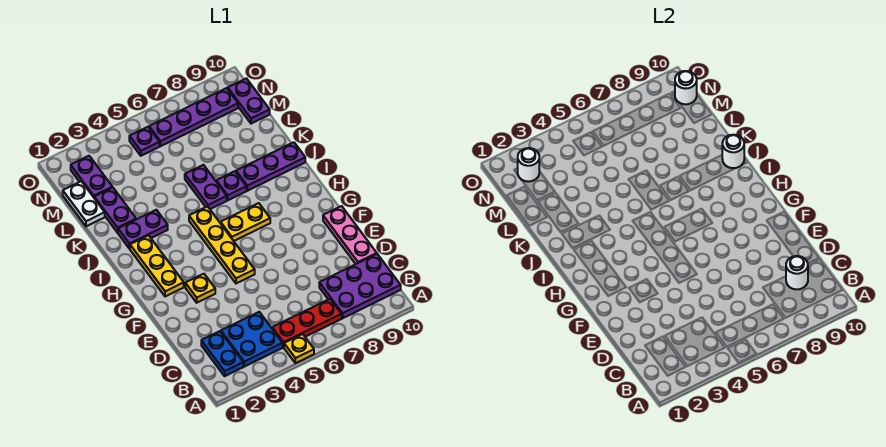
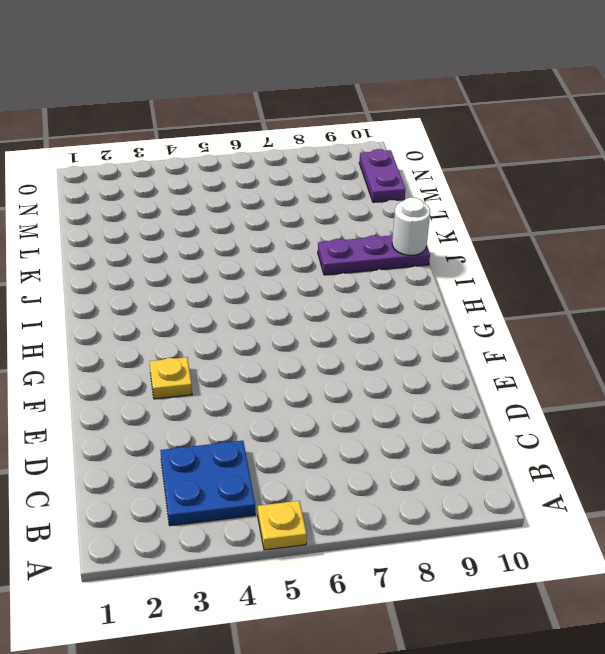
none -> blue 1x2 plate [201,331,243,376]
none -> red 1x3 plate [272,299,342,347]
none -> purple 2x3 plate [319,254,401,318]

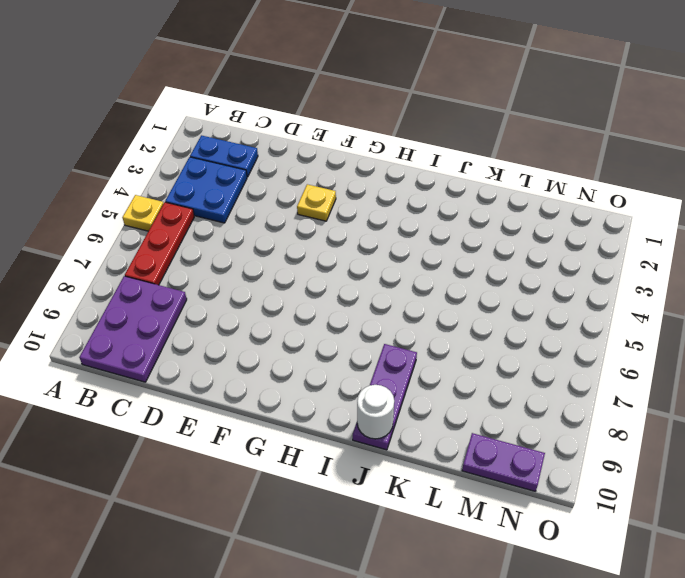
none -> pink 1x3 plate [323,206,377,264]
none -> yellow 1x4 plate [189,207,255,283]
none -> yellow 1x3 plate [130,235,184,297]

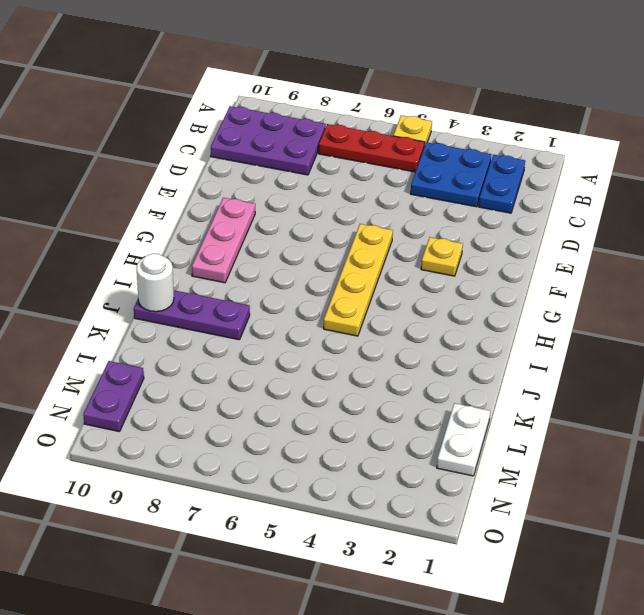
pink 1x3 plate [192,198,255,283] -> pink 1x3 plate moved to [323,206,377,264]
none -> yellow 1x3 plate [130,235,184,297]
none -> yellow 1x2 plate [221,203,270,241]
none -> purple 1x2 plate [118,210,168,249]

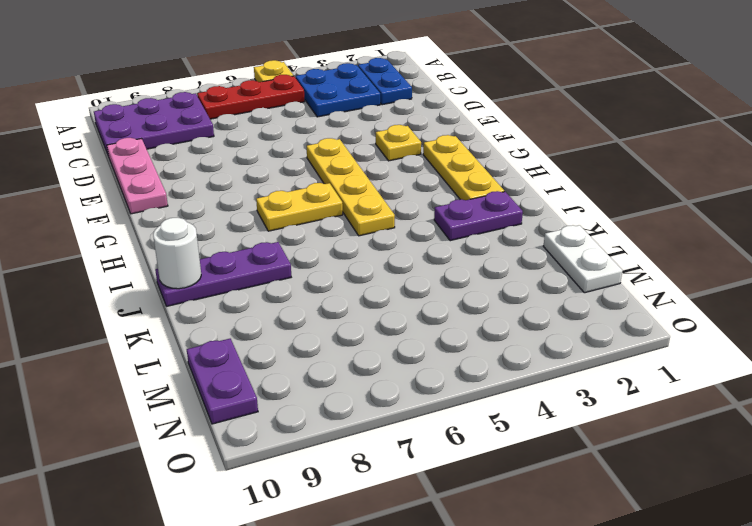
none -> purple 1x2 plate [185,165,227,209]
none -> purple 1x1 plate [216,171,246,200]
none -> purple 1x2 plate [94,187,136,233]

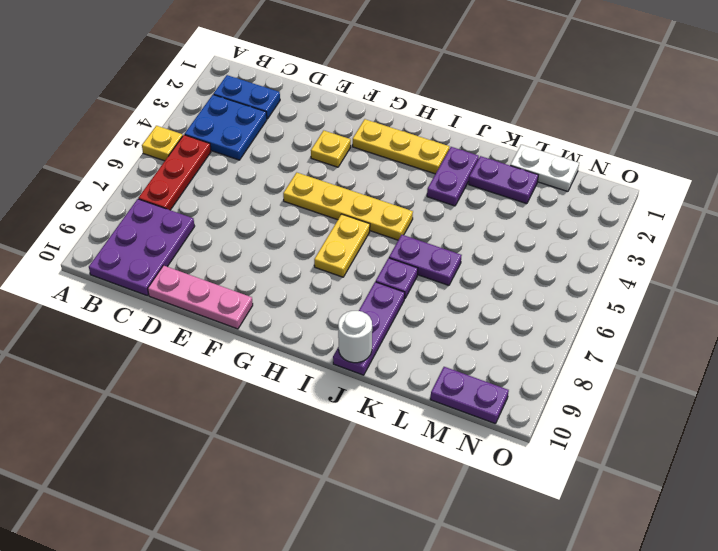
none -> purple 1x2 plate [71,156,112,197]
none -> purple 1x1 plate [129,127,160,156]
none -> purple 1x4 plate [149,88,238,146]

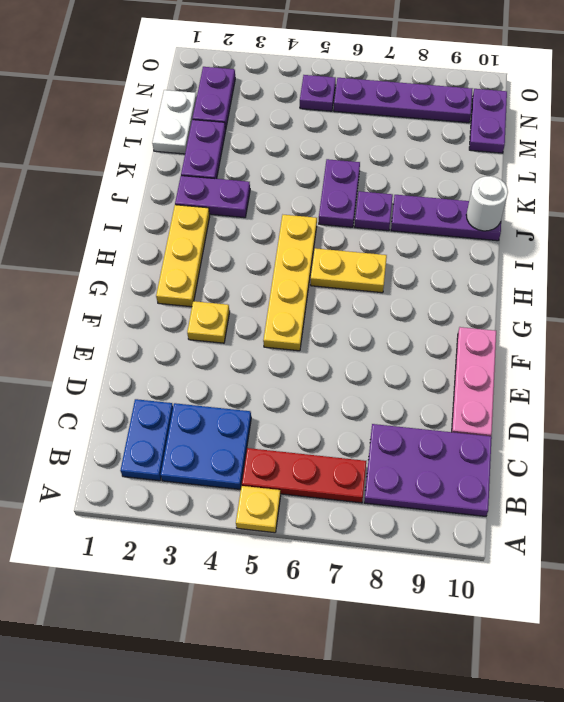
none -> white 1x1 round brick [786,256,808,289]
none -> white 1x1 round brick [518,148,539,182]
none -> white 1x1 round brick [675,71,697,104]

